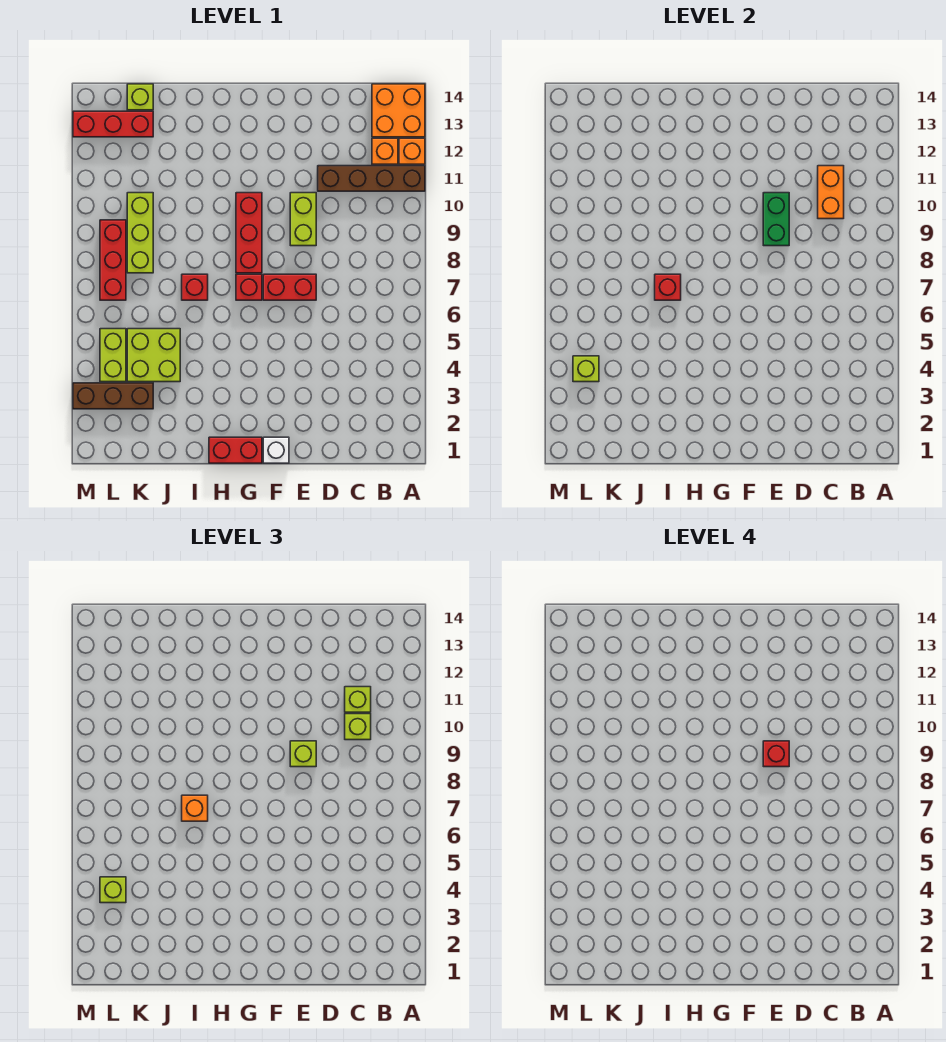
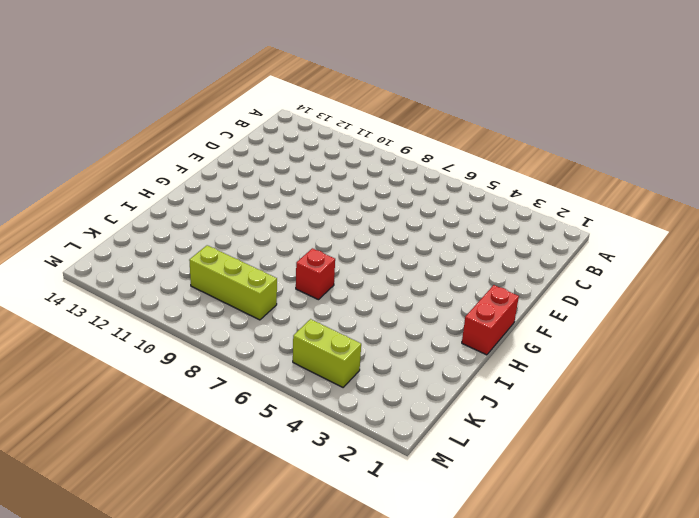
none -> brown 1x4 brick [318,166,425,191]
none -> orange 1x1 brick [399,138,425,164]
none -> orange 2x2 brick [372,84,425,137]

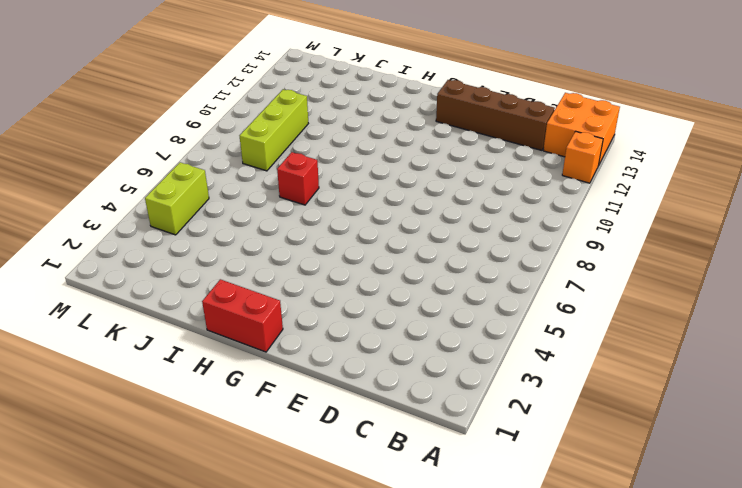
brown 1x4 brick [436,80,555,150] -> brown 1x4 brick moved to [318,166,425,191]
none -> orange 1x1 brick [372,138,398,164]
none -> red 1x2 brick [263,274,316,300]
none -> lime 1x2 brick [290,193,316,246]

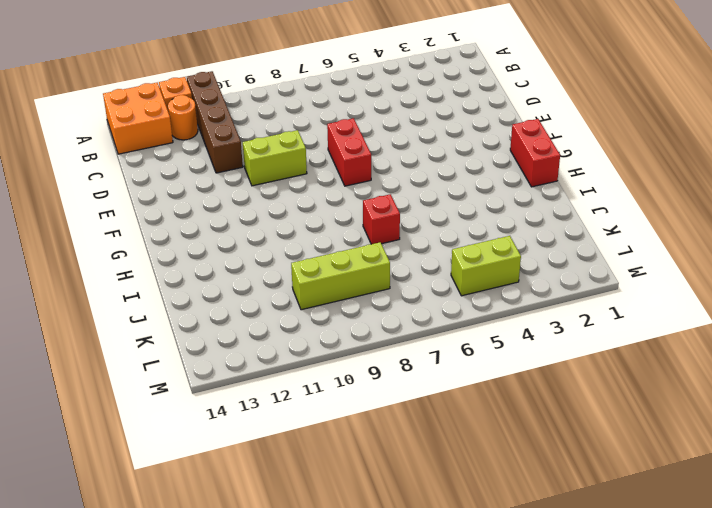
orange 1x1 round brick [168,95,198,140] -> orange 1x1 brick [372,138,398,164]
none -> white 1x1 brick [263,437,289,463]
none -> red 1x1 brick [236,274,262,300]
none -> red 1x3 brick [236,193,262,273]

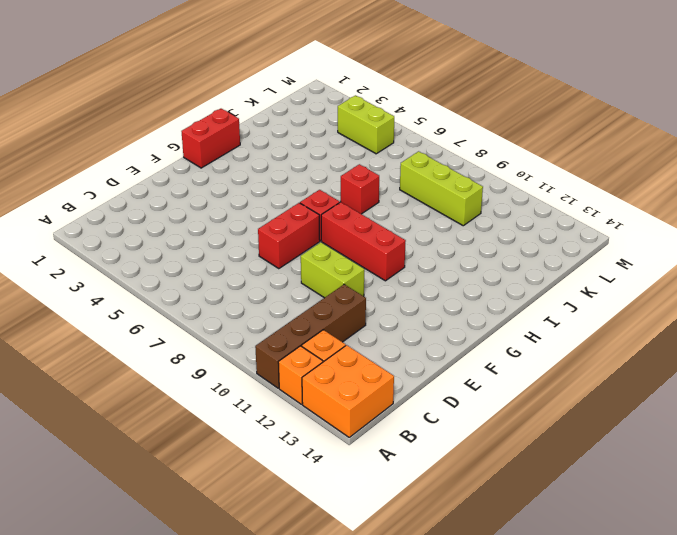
none -> white 1x1 brick [263,437,289,463]
none -> lime 2x2 brick [127,329,180,382]
none -> brown 1x3 brick [73,383,153,409]

